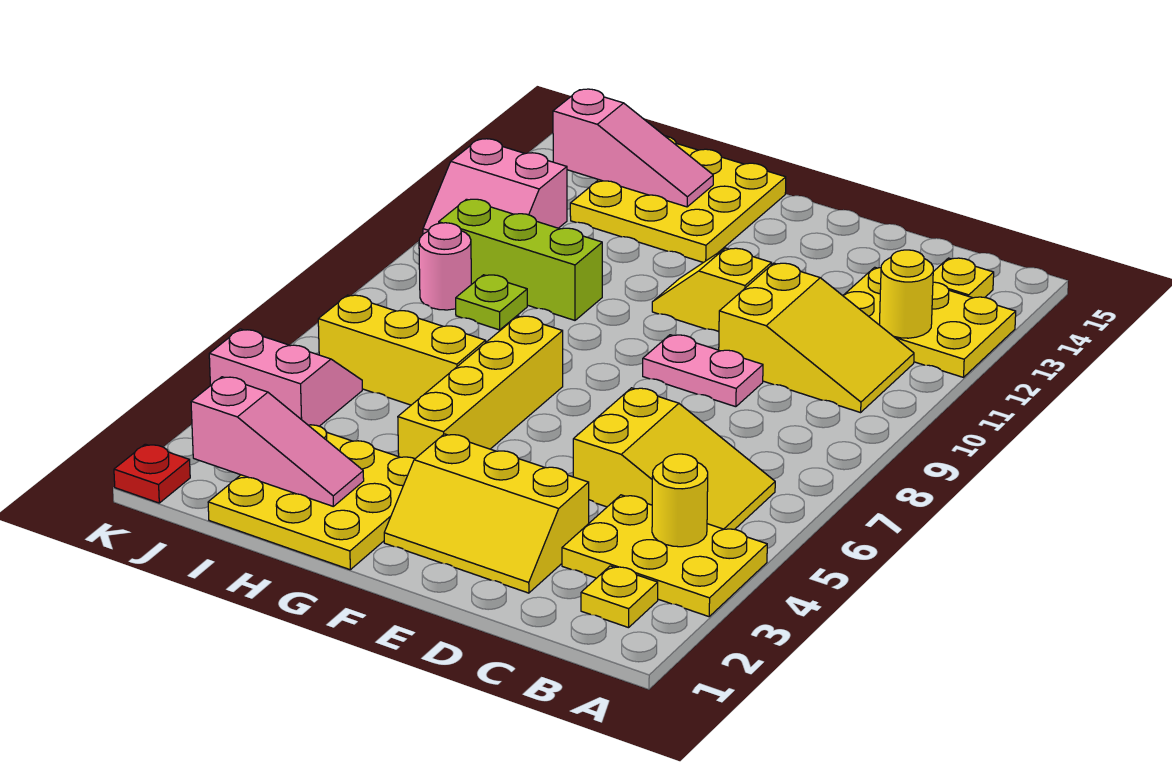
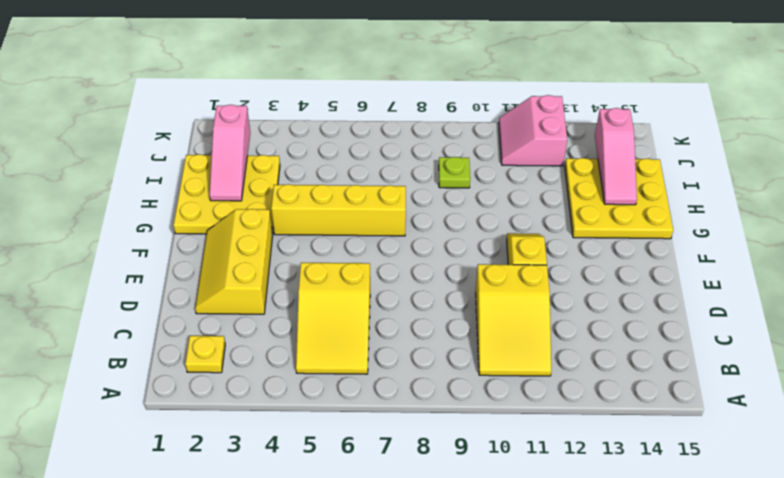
none -> yellow 2x3 plate [562,495,767,617]
none -> yellow 2x3 plate [843,267,1016,377]
none -> yellow 1x1 plate [933,258,994,298]

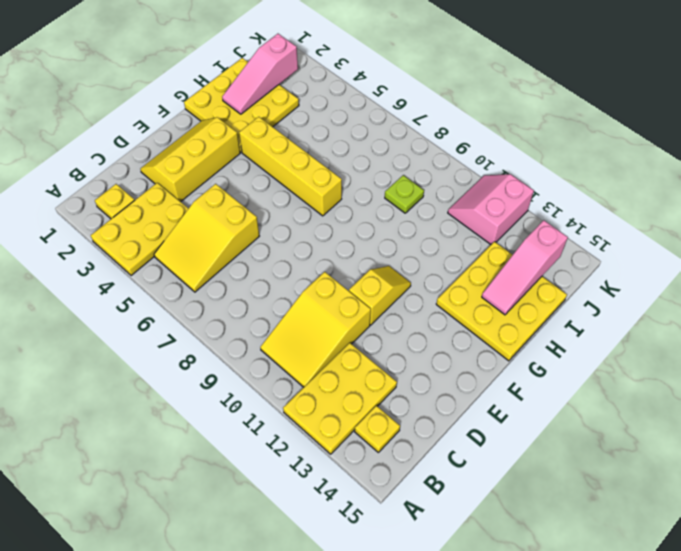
none -> pink 1x2 plate [643,335,763,407]
none -> yellow 1x3 brick [318,295,486,405]
none -> lime 1x3 brick [439,199,602,320]

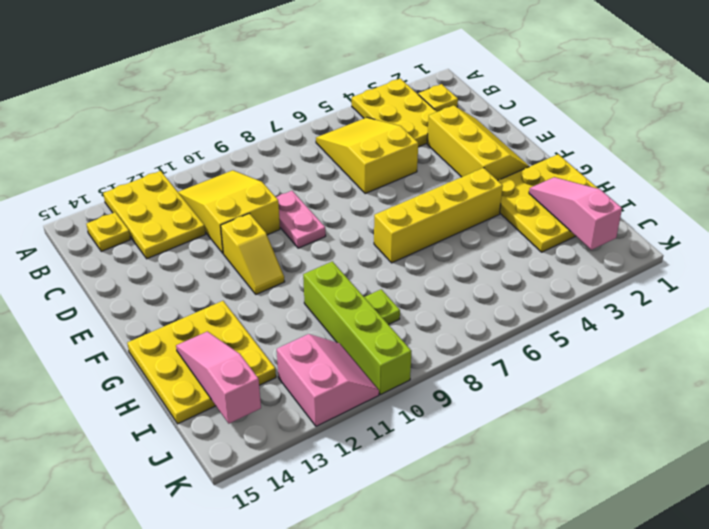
lime 1x4 brick [303,261,411,395] -> lime 1x3 brick [439,199,602,320]
none -> yellow 1x3 brick [318,295,486,405]
none -> pink 2x2 slope [209,329,362,426]
none -> pink 1x1 round brick [419,223,471,310]

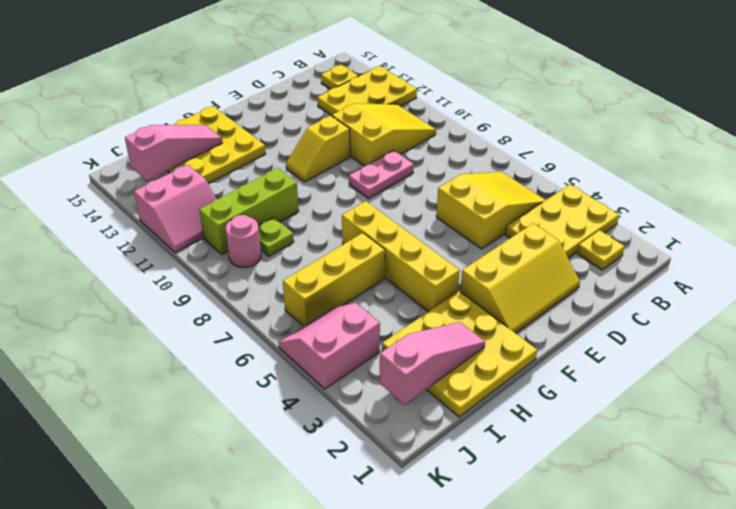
none -> red 1x1 plate [114,444,190,503]
none -> yellow 1x1 round brick [652,454,708,547]
none -> yellow 1x1 round brick [880,250,933,338]

